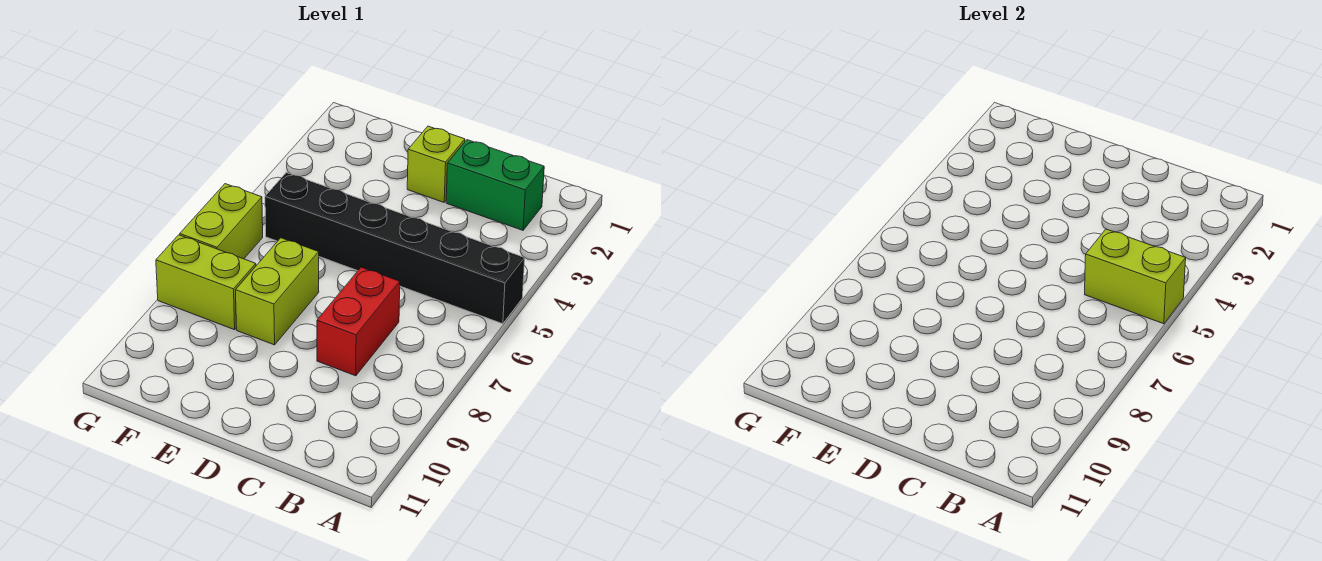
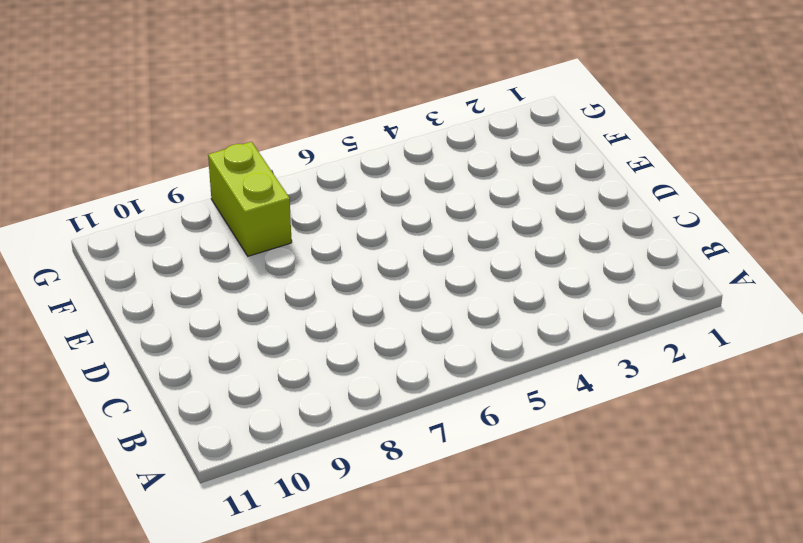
none -> black 1x6 brick [265,172,525,324]
none -> green 1x2 brick [446,140,544,230]

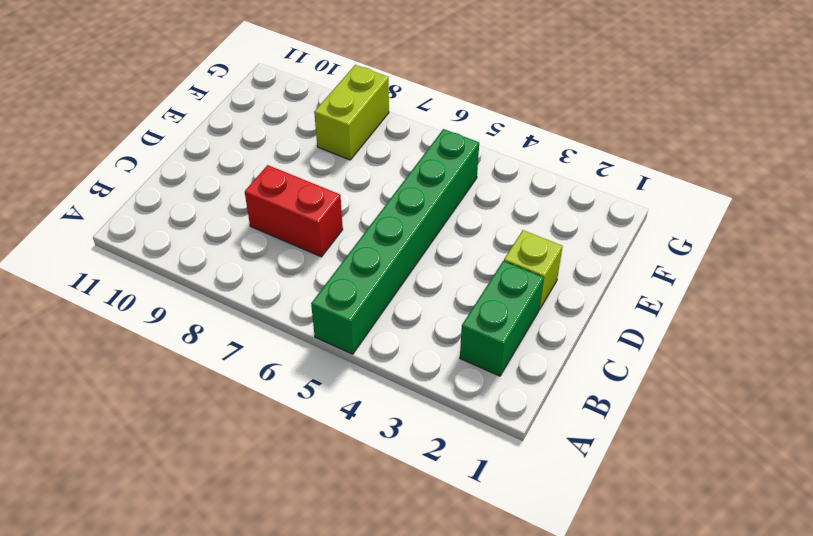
green 1x6 brick [311,129,479,354] -> black 1x6 brick [265,172,525,324]
none -> lime 1x2 brick [236,238,319,345]
none -> lime 1x2 brick [180,184,263,259]

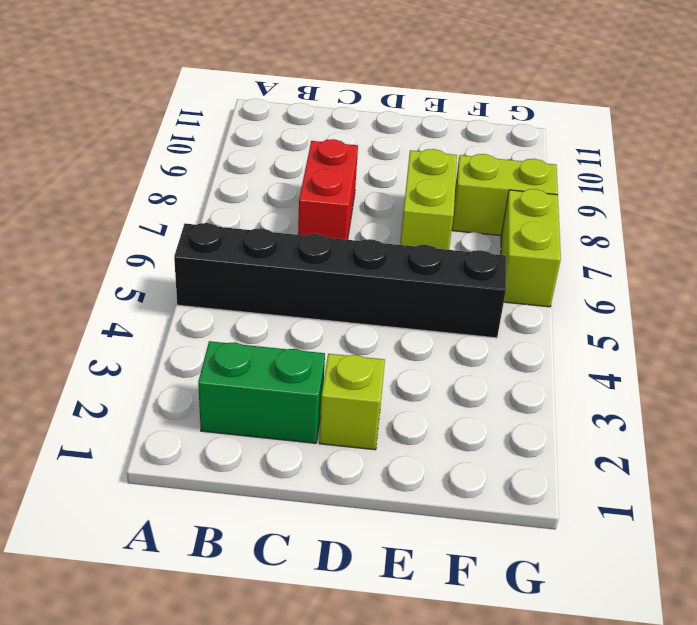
none -> lime 1x2 brick [1085,229,1186,324]

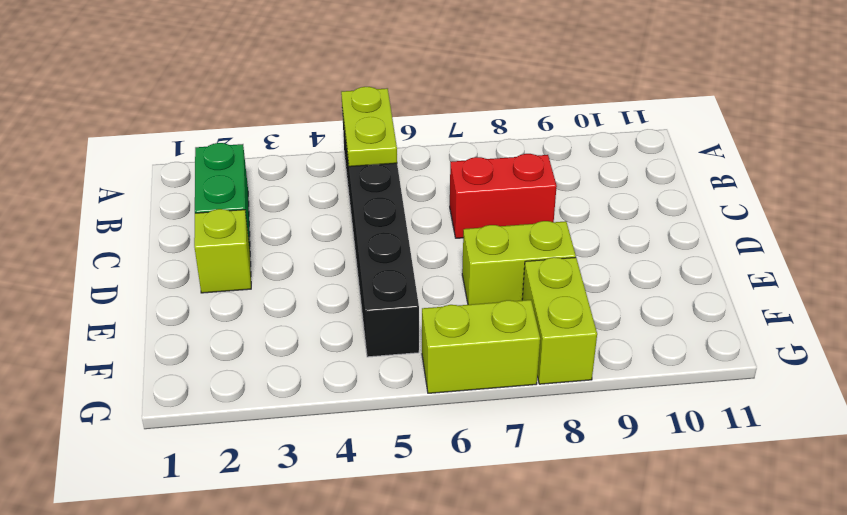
lime 1x2 plate [341,87,397,167] -> lime 1x2 brick [1085,229,1186,324]

